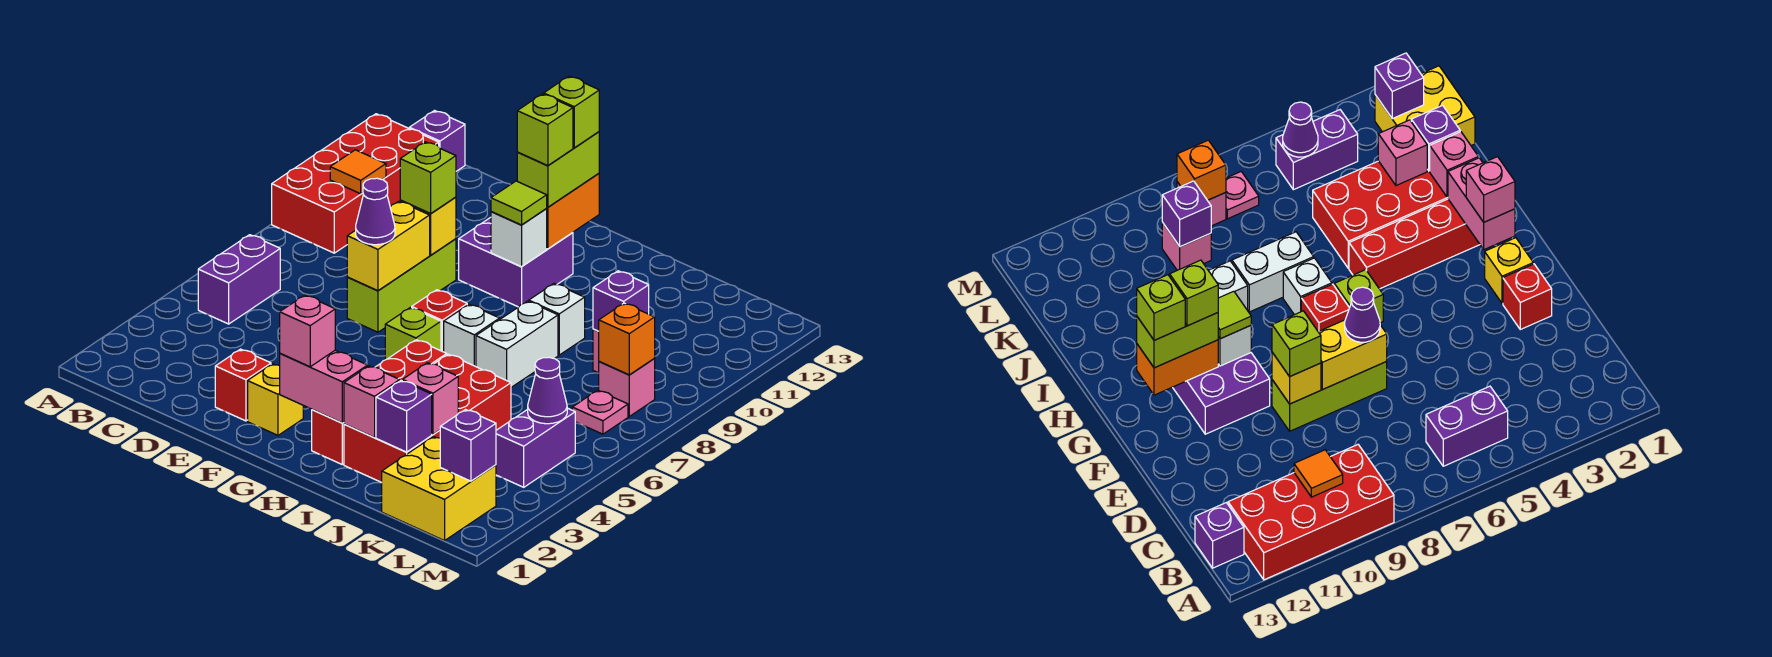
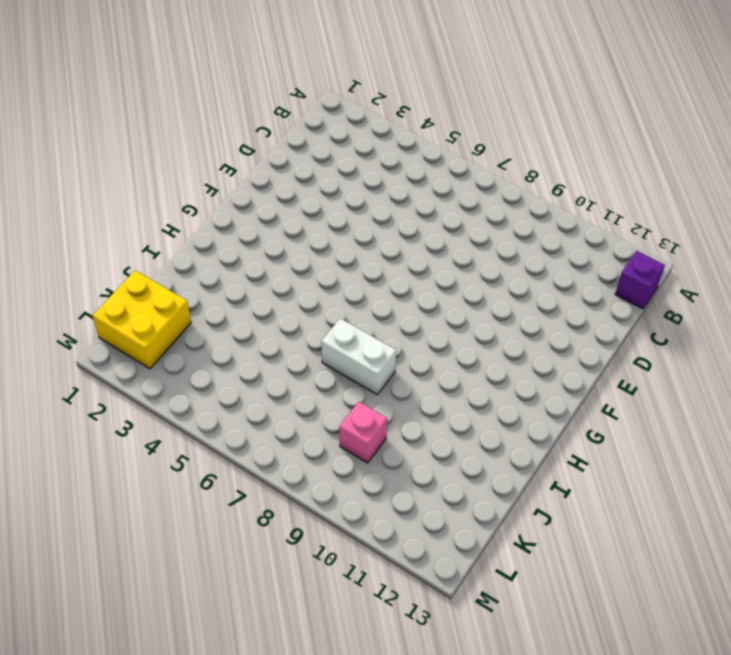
none -> red 2x4 brick [272,114,439,253]
none -> purple 1x2 brick [198,235,280,324]
none -> red 1x1 brick [215,349,271,421]
none -> lime 1x3 brick [347,239,456,332]

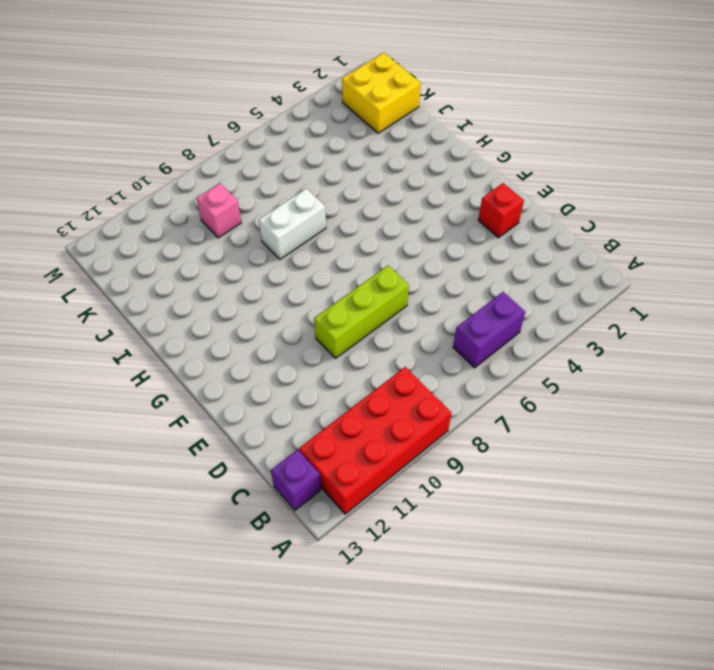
none -> yellow 1x1 brick [248,364,303,435]
none -> purple 2x2 brick [459,217,573,307]
none -> lime 1x1 brick [385,308,441,360]
none -> red 1x1 brick [412,290,467,352]

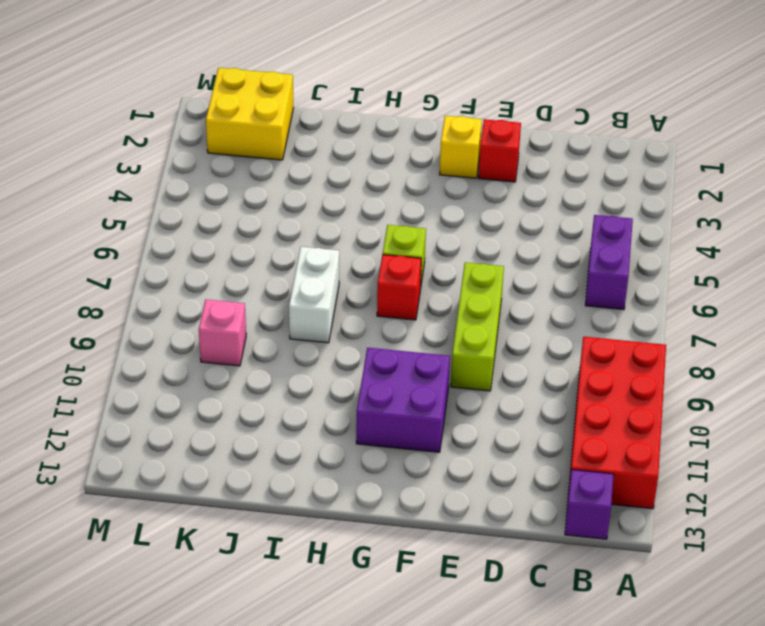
none -> red 1x4 brick [312,340,447,464]
none -> white 1x1 brick [444,304,500,367]
none -> red 2x4 brick [344,354,511,482]
none -> white 1x1 brick [529,284,585,355]

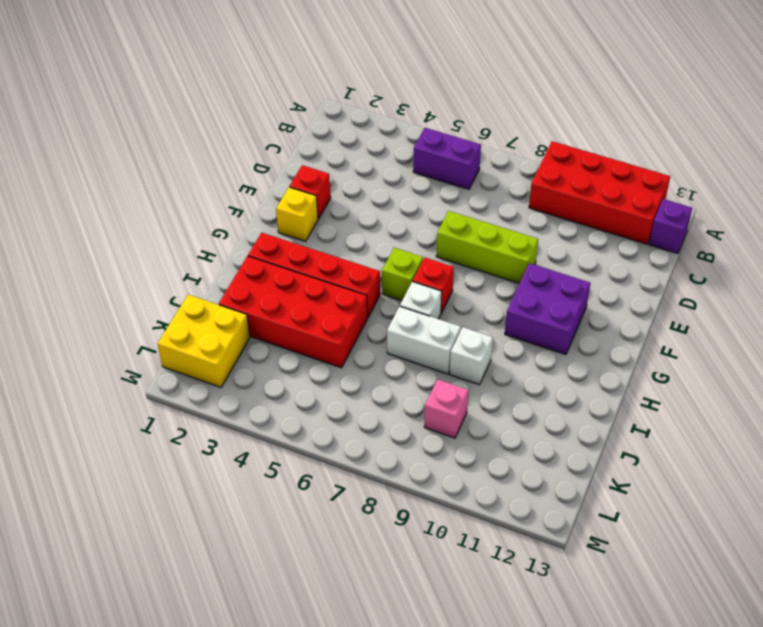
none -> purple 1x2 brick [496,408,575,487]
none -> pink 1x1 plate [572,390,628,434]
none -> pink 1x1 brick [599,359,655,416]
none -> orange 1x1 tile [330,150,386,194]

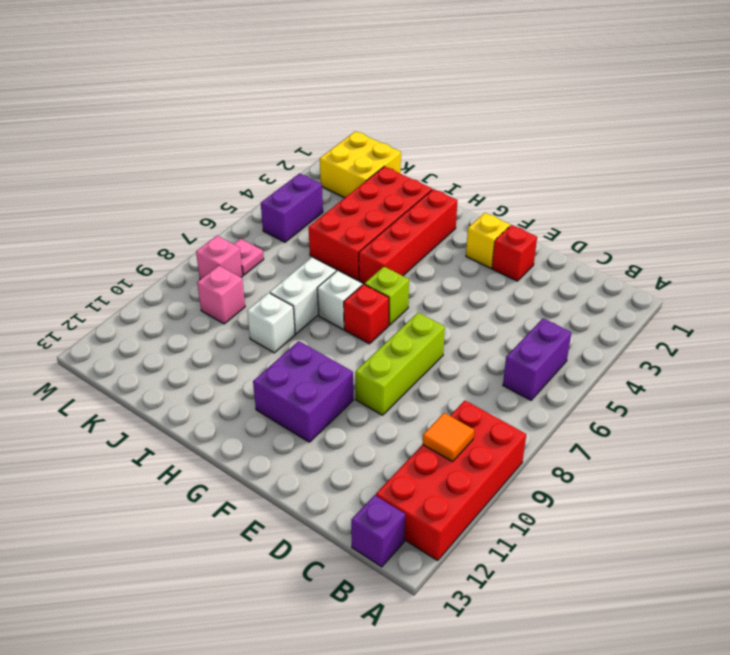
none -> yellow 1x2 brick [347,201,430,291]
none -> yellow 1x1 brick [400,197,456,255]
none -> pink 1x2 brick [280,351,368,423]
none -> white 1x1 brick [491,209,547,267]

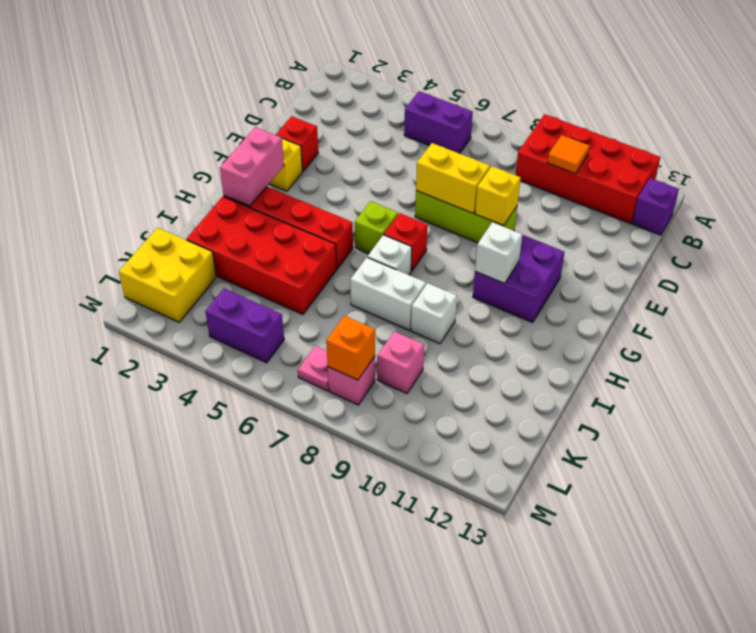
none -> orange 1x2 brick [546,173,599,249]
none -> pink 1x1 brick [344,366,400,438]
none -> purple 1x1 brick [376,380,432,452]
none -> pink 1x1 brick [402,363,458,434]

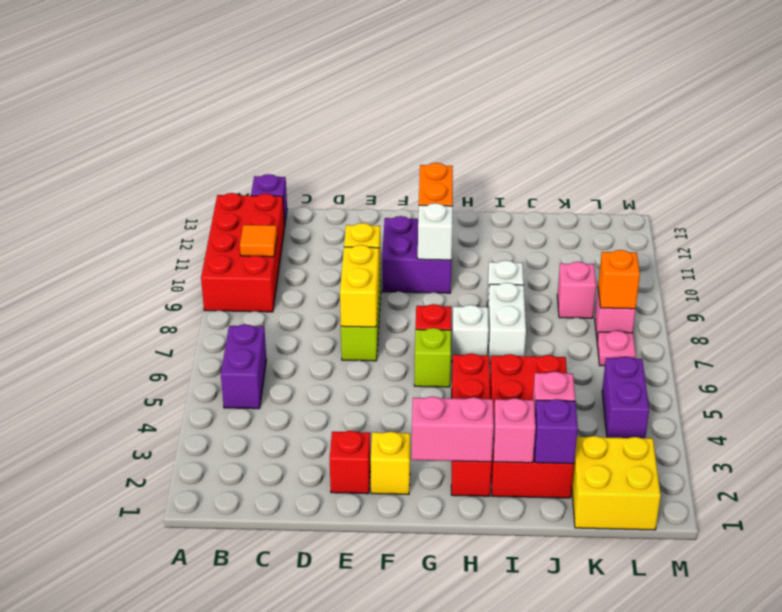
none -> purple 1x1 brick [593,271,649,331]
none -> purple 1x1 brick [440,410,496,481]
none -> purple 1x1 cone [528,357,567,424]
none -> purple 1x1 cone [356,178,395,245]

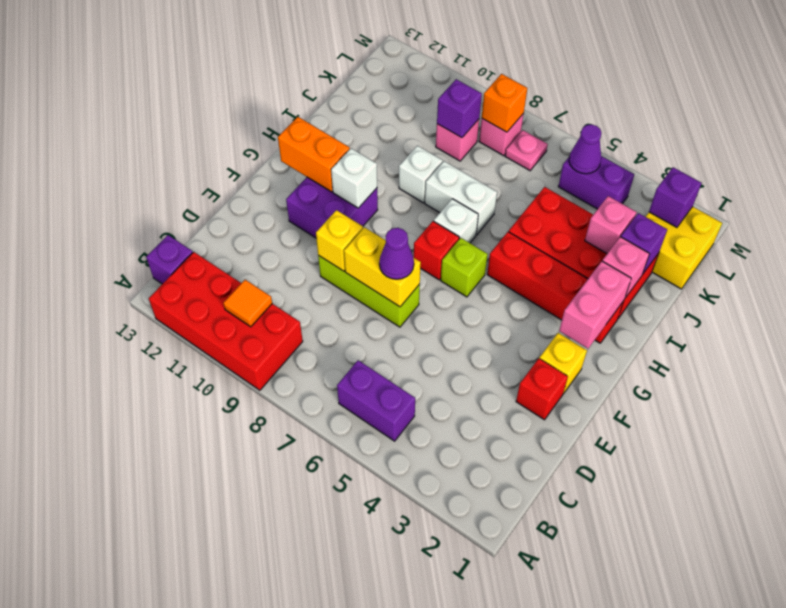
none -> lime 1x1 brick [400,142,456,213]
none -> pink 1x1 brick [280,295,335,367]
none -> lime 1x1 tile [491,181,547,225]
none -> lime 1x2 brick [517,132,599,207]

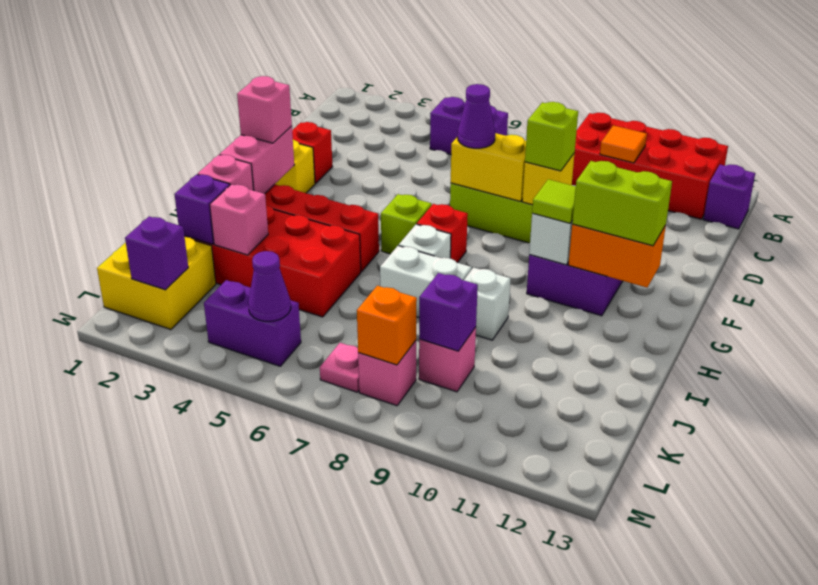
none -> lime 1x1 brick [517,94,573,166]
none -> lime 1x1 brick [544,76,599,148]

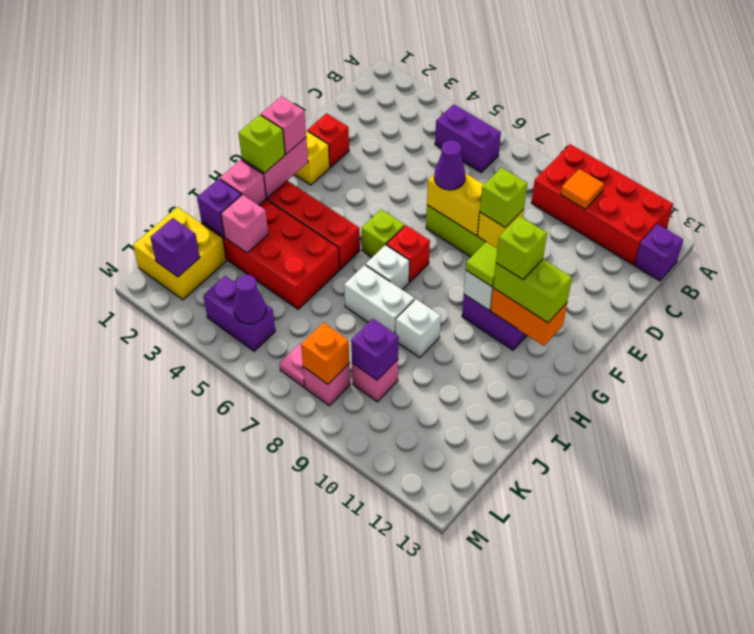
lime 1x1 brick [239,115,285,173] -> lime 1x1 brick moved to [544,76,599,148]

